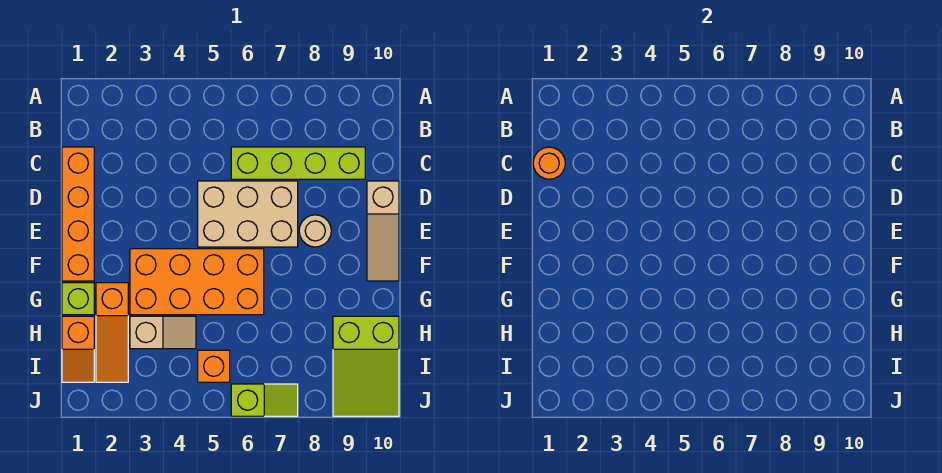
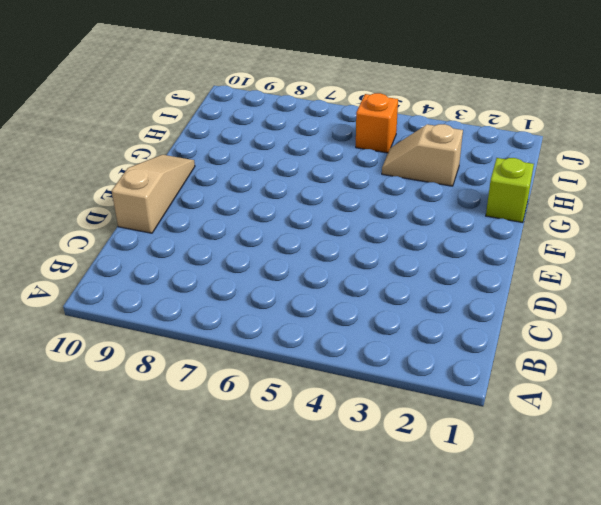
none -> orange 1x4 brick [62,147,94,281]
none -> lime 1x4 brick [231,147,365,179]
none -> tan 2x3 brick [198,181,298,247]

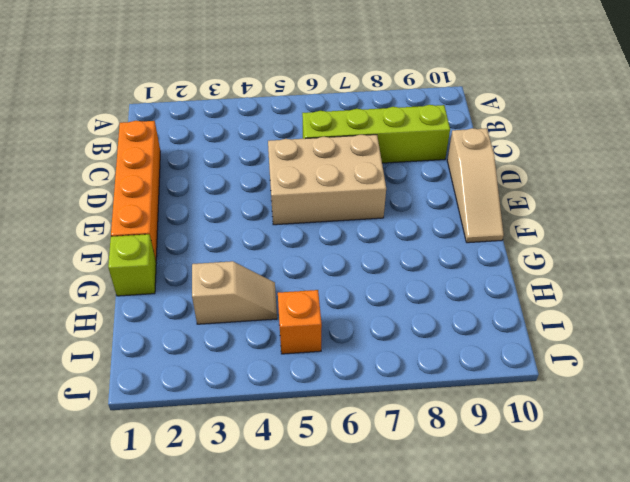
none -> tan 1x1 round brick [299,215,331,247]
none -> orange 2x4 brick [130,249,264,315]
none -> orange 1x3 slope [96,283,128,382]

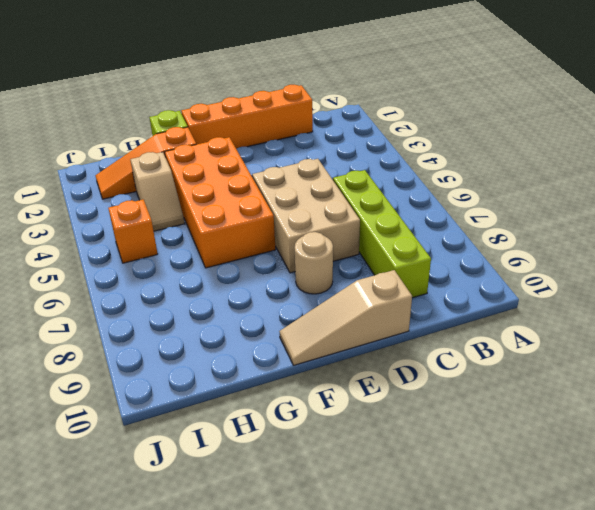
none -> orange 1x2 slope [62,316,94,382]
none -> lime 2x3 slope [333,316,399,416]
none -> lime 1x2 slope [231,384,298,416]

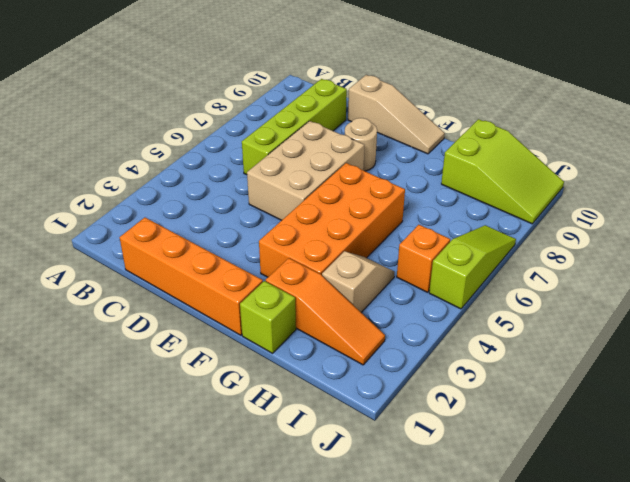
lime 1x3 slope [429,225,516,309] -> lime 1x2 slope [231,384,298,416]
none -> orange 1x2 slope [62,316,94,382]
none -> orange 1x1 round brick [533,147,565,179]

